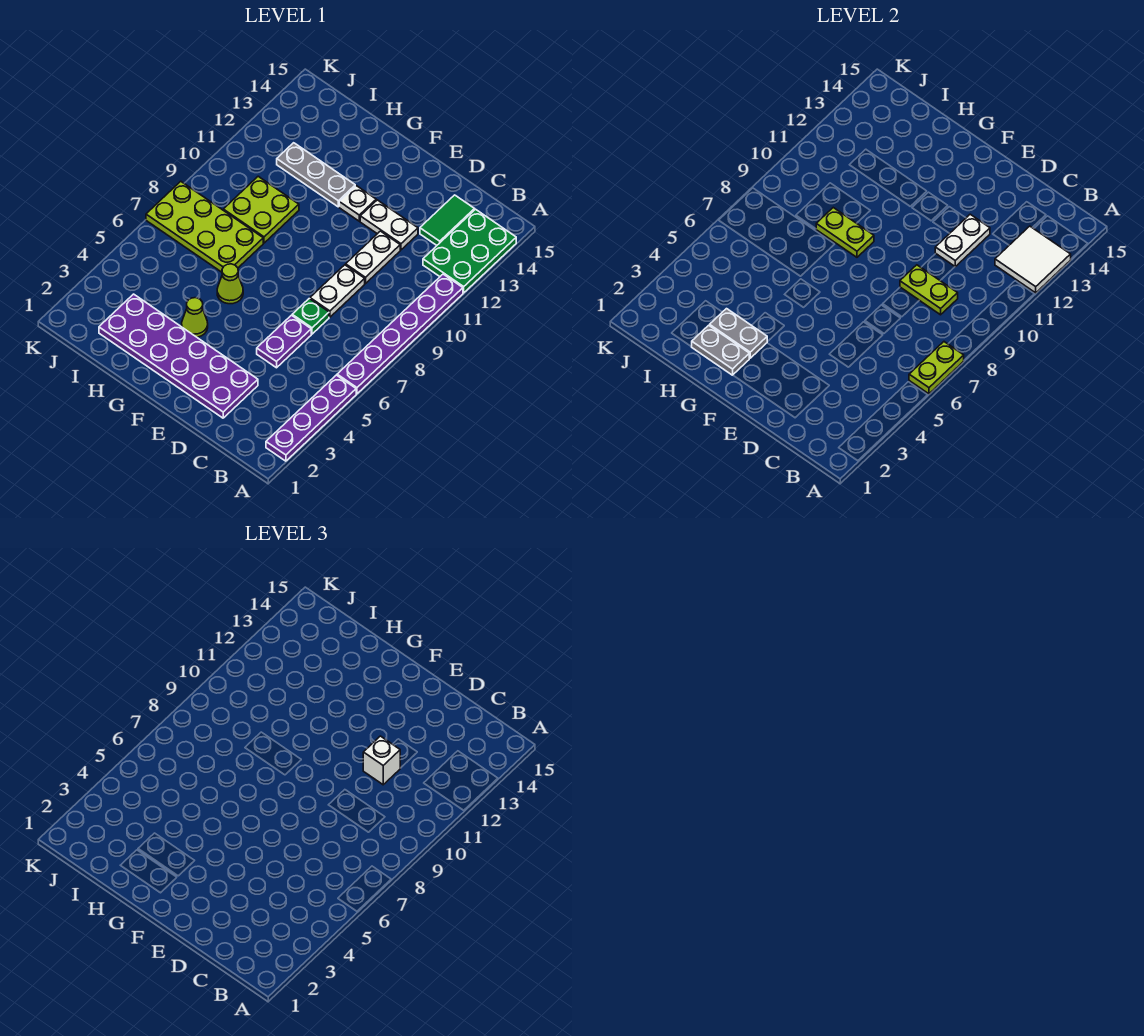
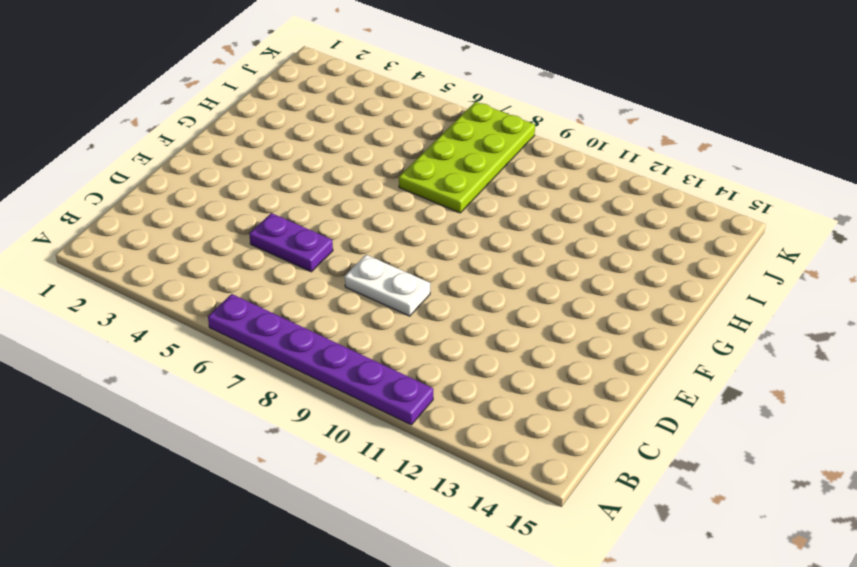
none -> purple 1x4 plate [266,375,356,461]
none -> green 2x3 plate [423,209,516,293]
none -> green 1x2 tile [420,195,475,245]

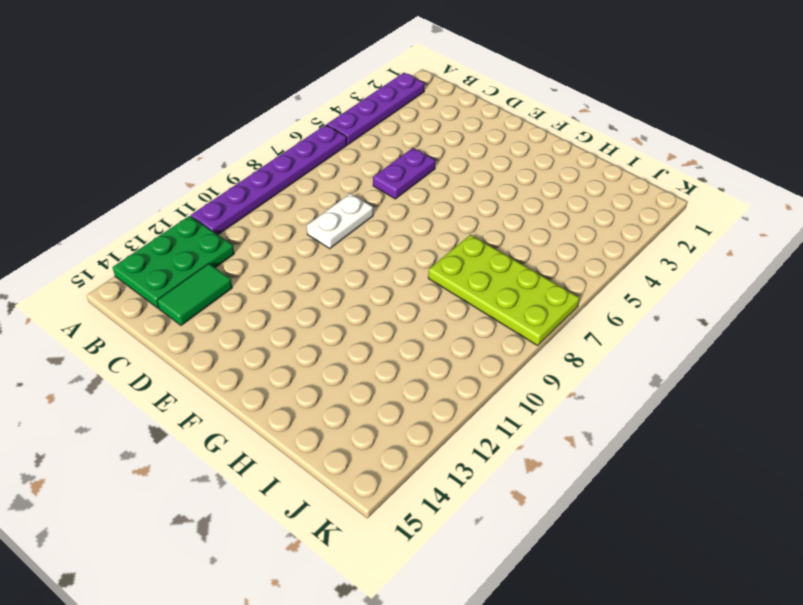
none -> purple 2x6 plate [99,294,258,418]
none -> green 1x1 plate [292,299,329,334]
none -> white 1x2 plate [346,231,400,284]

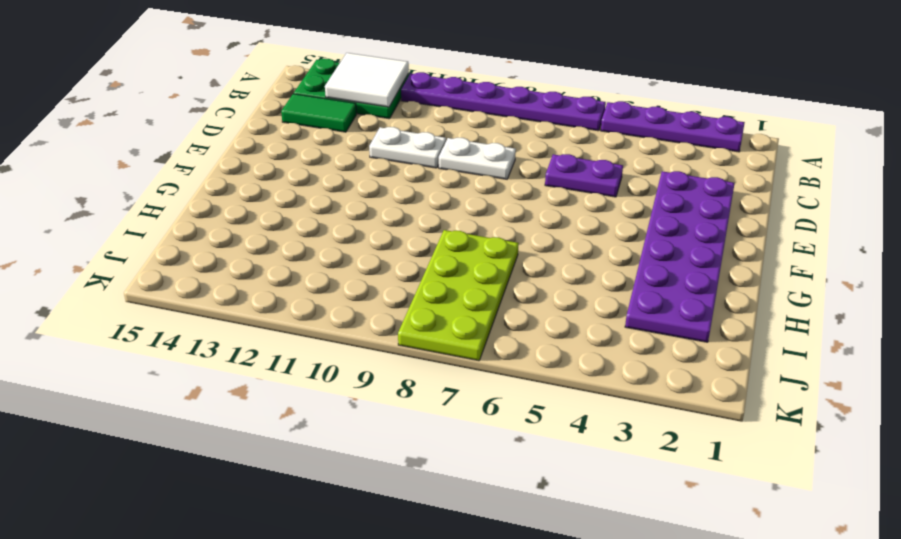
none -> green 1x1 plate [292,299,329,334]
none -> white 1x2 plate [360,200,418,250]
none -> white 1x1 plate [339,186,376,221]

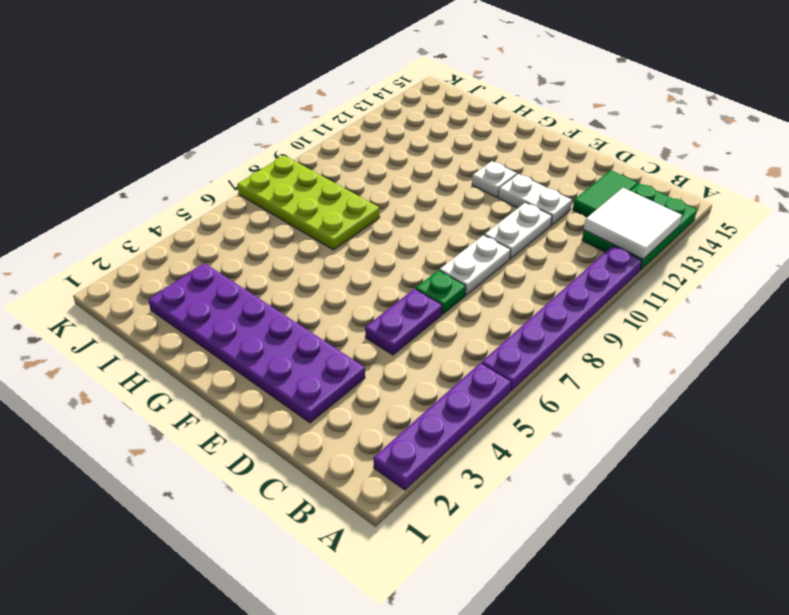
none -> lime 1x1 cone [182,298,208,337]
none -> lime 1x1 cone [217,264,243,304]
none -> grey 1x3 plate [277,143,355,207]

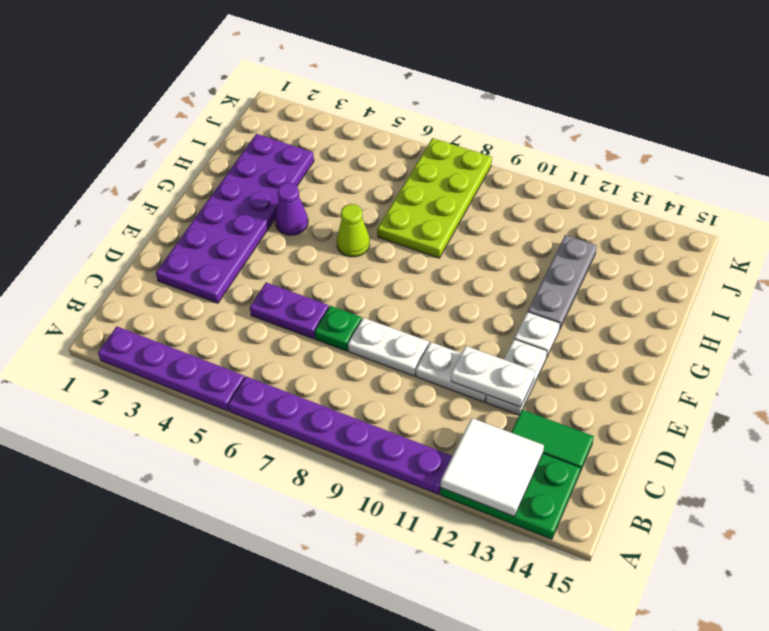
purple 1x1 cone [275,183,308,235] -> lime 1x1 cone [182,298,208,337]
none -> lime 2x2 plate [223,176,299,243]
none -> lime 1x2 plate [909,342,964,394]
none -> lime 1x2 plate [900,265,958,315]

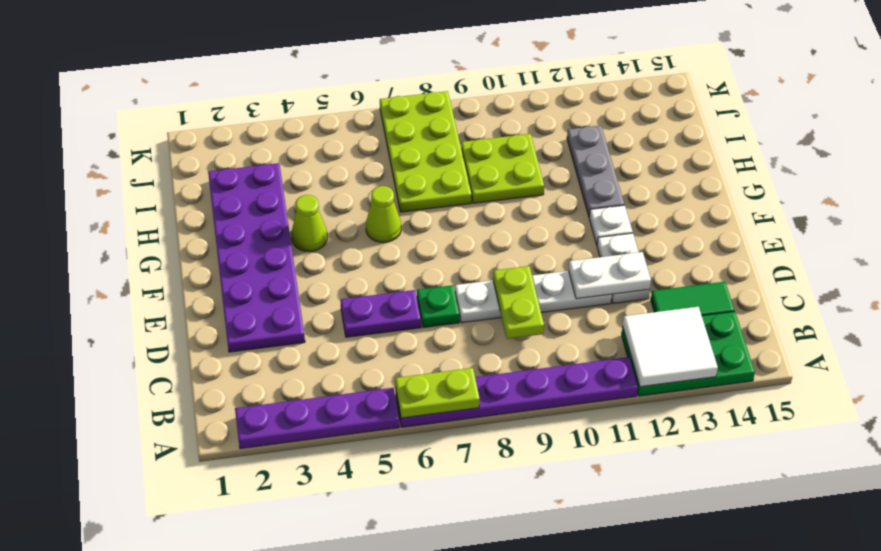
none -> grey 1x2 plate [692,325,749,375]
none -> grey 1x2 plate [710,309,767,358]
none -> lime 1x2 plate [816,208,874,257]

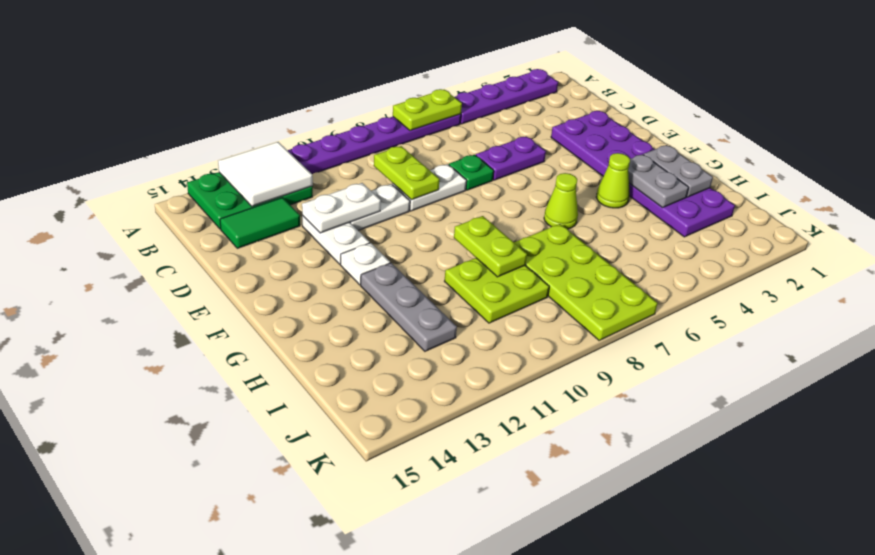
none -> white 1x1 brick [363,736,400,785]

